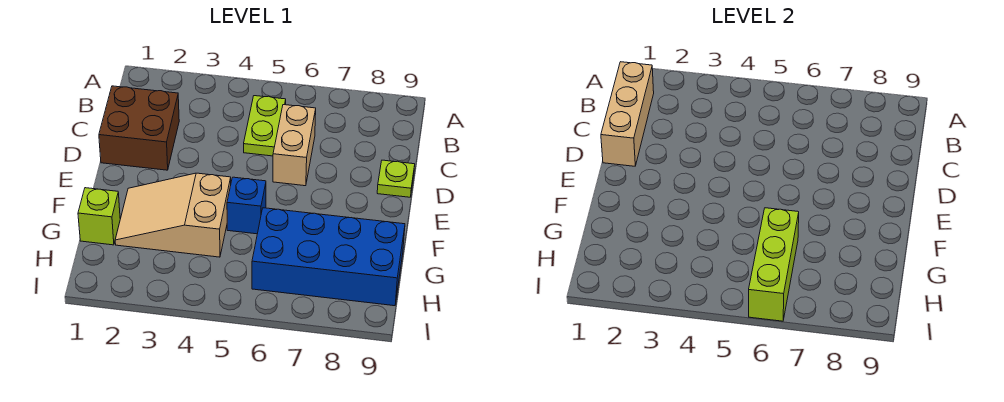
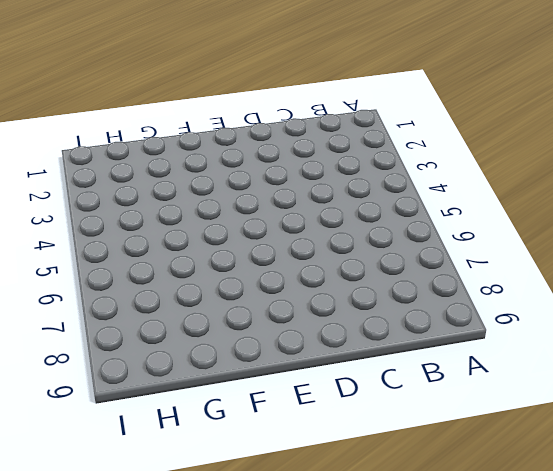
none -> lime 1x2 plate [244,96,286,156]
none -> brown 2x2 brick [99,86,179,170]

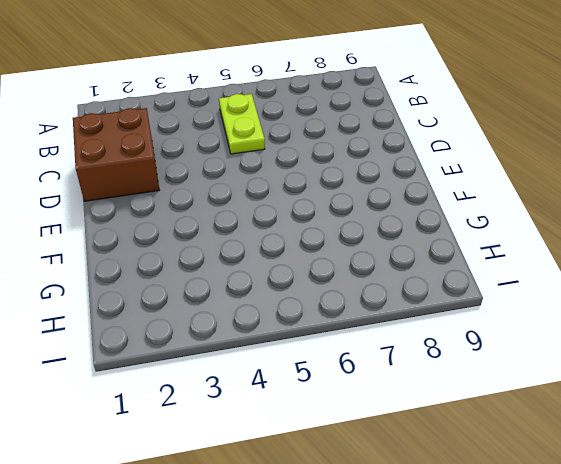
none -> tan 1x2 brick [273,105,316,186]
none -> lime 1x1 plate [377,160,415,197]

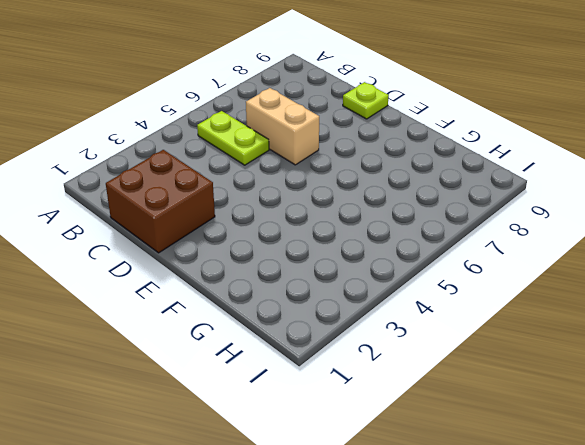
none -> tan 2x3 slope [115,173,231,257]
none -> blue 1x1 brick [227,177,266,234]

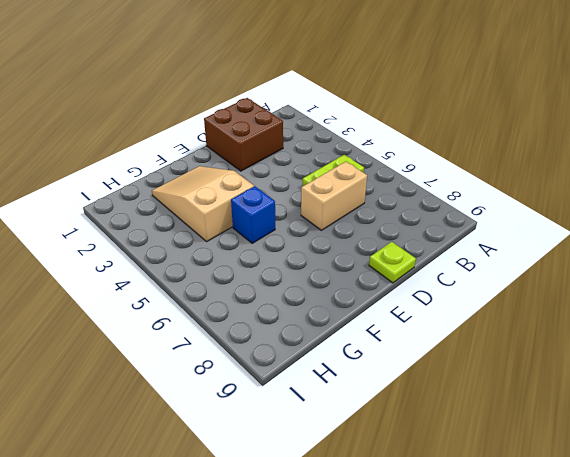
none -> lime 1x1 brick [78,188,120,245]
none -> blue 2x4 brick [252,208,405,306]

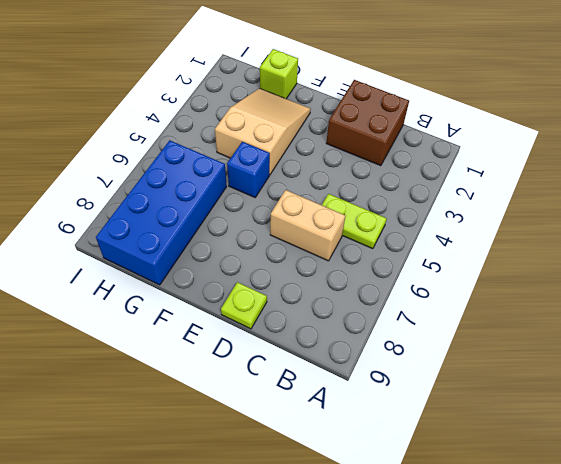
none -> tan 1x3 brick [601,62,654,166]
none -> lime 1x3 brick [749,208,799,321]

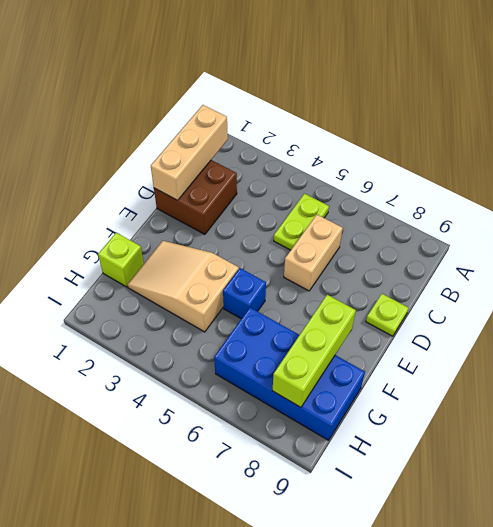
lime 1x3 brick [272,295,356,407] -> lime 1x3 brick moved to [749,208,799,321]

